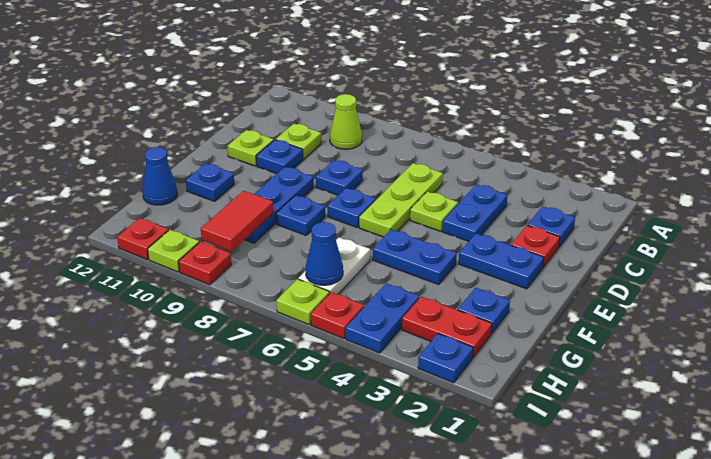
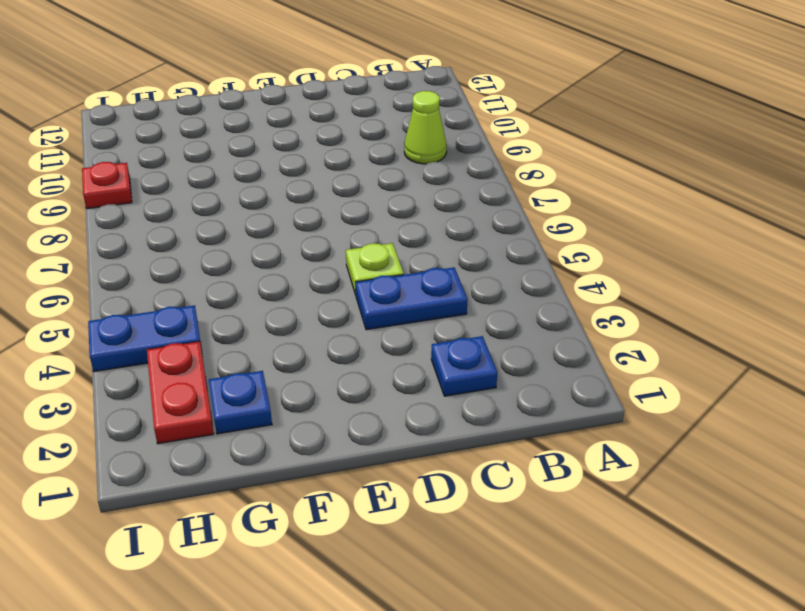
none -> lime 1x3 plate [359,163,443,237]
none -> lime 1x1 plate [276,124,321,159]
none -> red 1x1 plate [511,225,560,267]

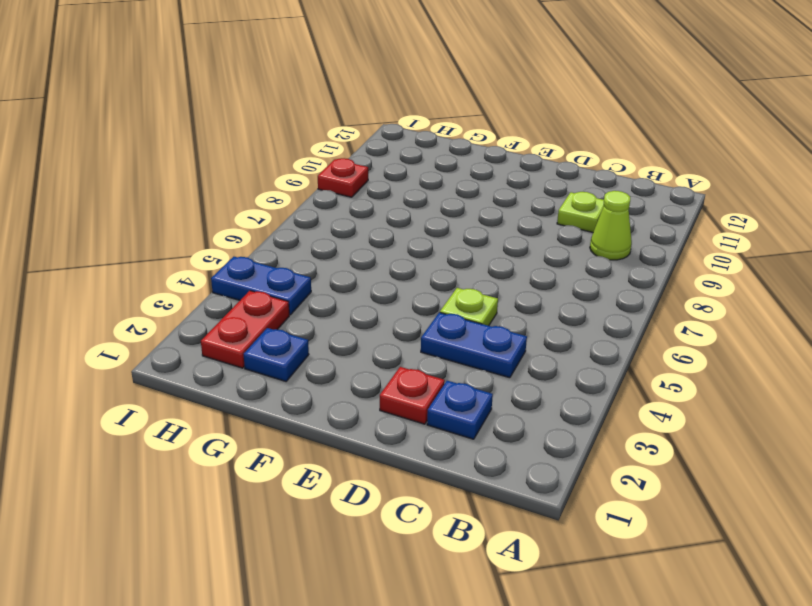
none -> lime 1x3 plate [359,163,443,237]
none -> blue 1x1 plate [316,160,363,195]
none -> blue 1x1 plate [256,140,303,174]

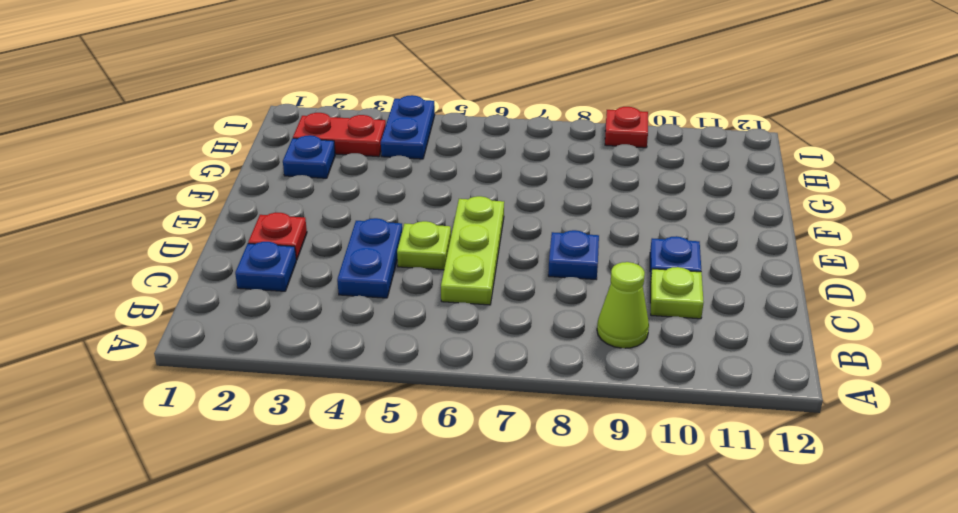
none -> lime 1x1 plate [228,130,274,166]
none -> blue 1x2 plate [459,233,544,289]
none -> blue 1x1 plate [327,188,376,228]

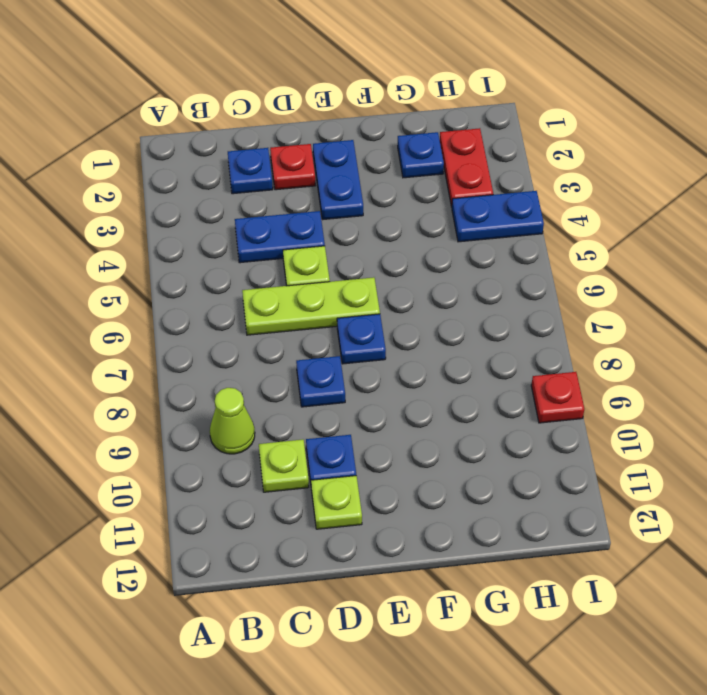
none -> blue 1x3 plate [245,167,314,243]
none -> blue 1x2 plate [373,230,457,284]
none -> blue 1x1 plate [276,195,325,235]

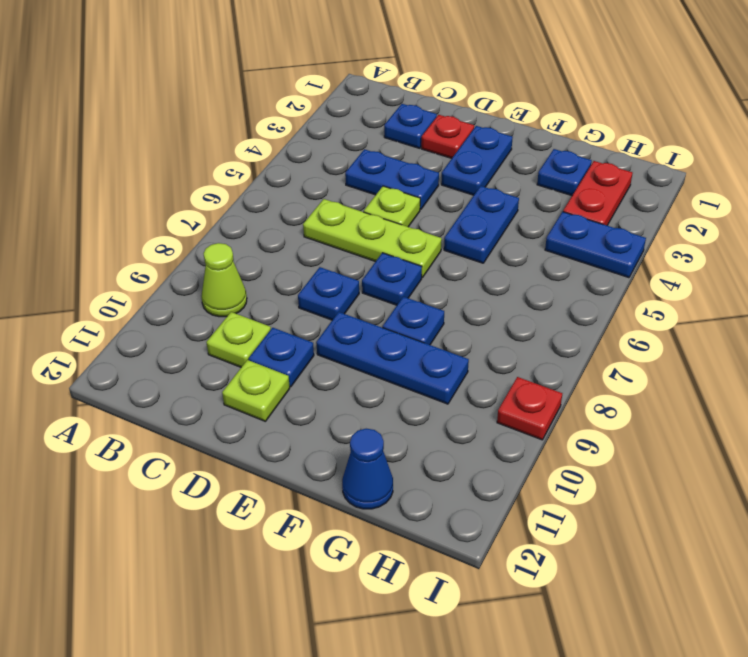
none -> blue 1x1 plate [186,163,234,201]
none -> white 1x2 plate [298,237,370,295]
none -> blue 1x1 plate [418,334,473,383]

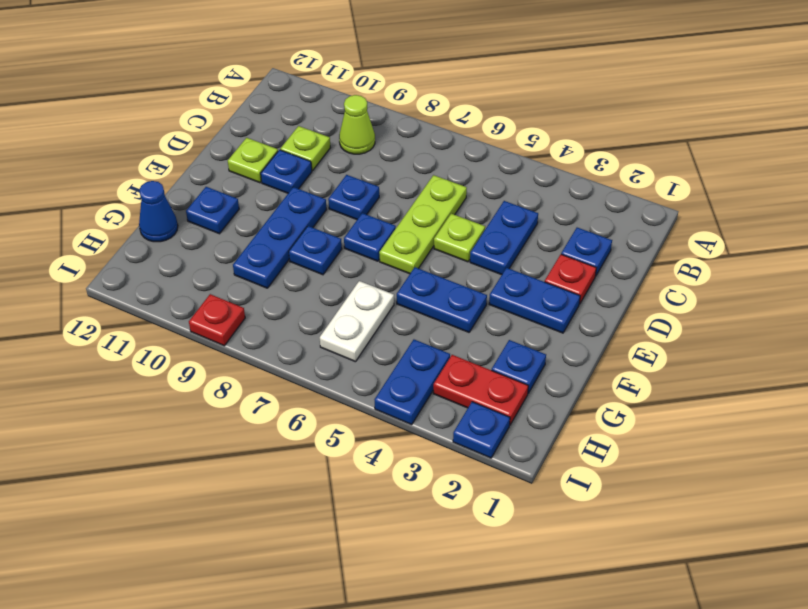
none -> red 1x1 plate [311,292,364,339]
none -> lime 1x1 plate [276,279,330,325]
none -> lime 1x1 plate [148,230,199,272]

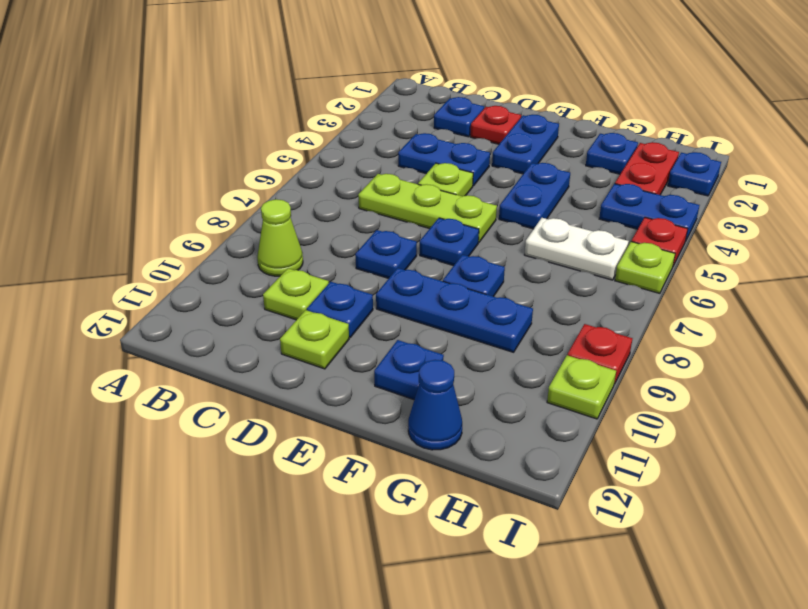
none -> red 1x1 plate [117,218,169,259]
none -> red 1x2 tile [201,191,274,252]
none -> blue 1x1 cone [305,222,343,285]

